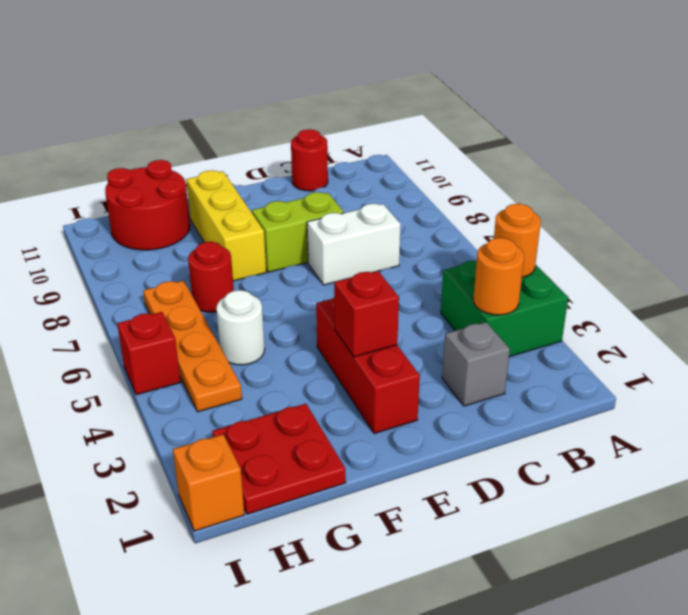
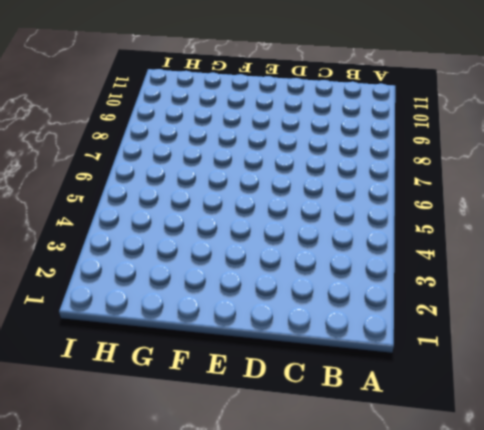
none -> green 2x2 brick [441,261,568,357]
none -> grey 1x1 brick [442,322,510,406]
none -> white 1x2 brick [307,204,401,285]

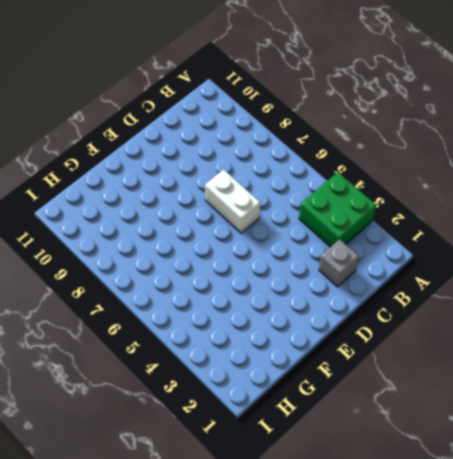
white 1x2 brick [205,169,260,233] -> white 1x2 brick turned to [307,204,401,285]
none -> red 1x1 round brick [291,129,328,191]
none -> lime 1x2 brick [252,192,344,272]
none -> red 1x3 brick [316,298,420,434]

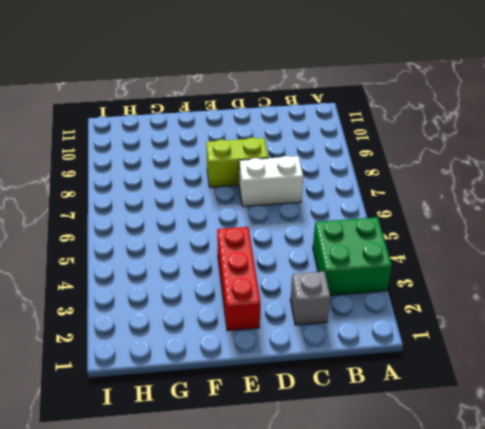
none -> red 1x1 round brick [291,129,328,191]
none -> yellow 1x3 brick [186,170,266,281]
none -> red 2x2 plate [212,404,346,514]

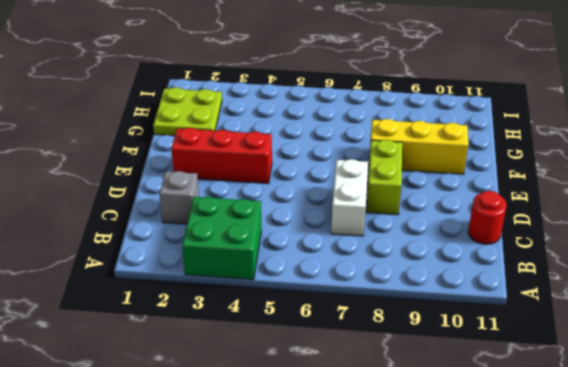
lime 2x2 plate [153,87,222,136] -> red 2x2 plate [212,404,346,514]
none -> white 1x1 round brick [216,290,265,365]
none -> red 1x1 round brick [188,242,234,312]
none -> red 2x2 round brick [105,160,190,250]

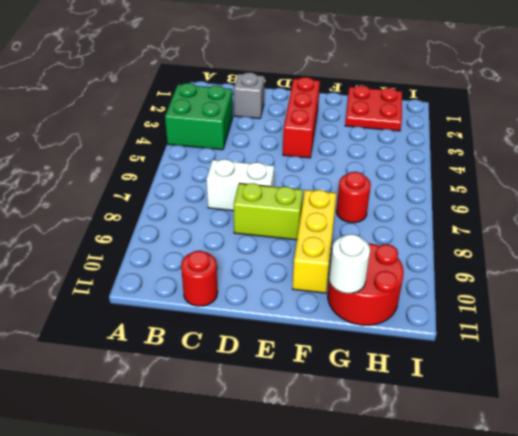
white 1x1 round brick [329,234,370,293] -> white 1x1 round brick moved to [216,290,265,365]
none -> orange 1x4 plate [143,280,242,412]
none -> orange 1x1 brick [173,435,244,531]
none -> red 1x1 brick [117,312,181,395]

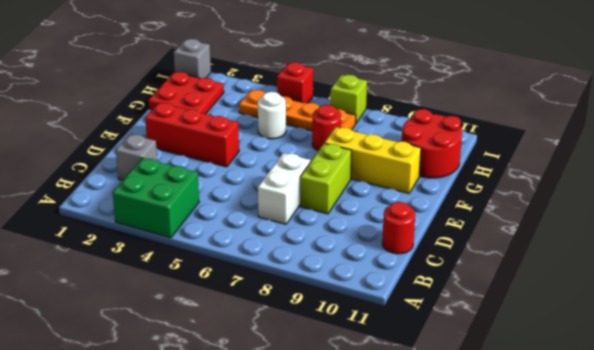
grey 1x1 brick [174,39,211,78] -> orange 1x1 brick [173,435,244,531]
lime 1x1 brick [331,75,367,123] -> none
none -> orange 1x1 round brick [494,204,541,277]
none -> orange 1x1 round brick [473,238,524,315]
none -> red 1x1 brick [334,271,399,357]

